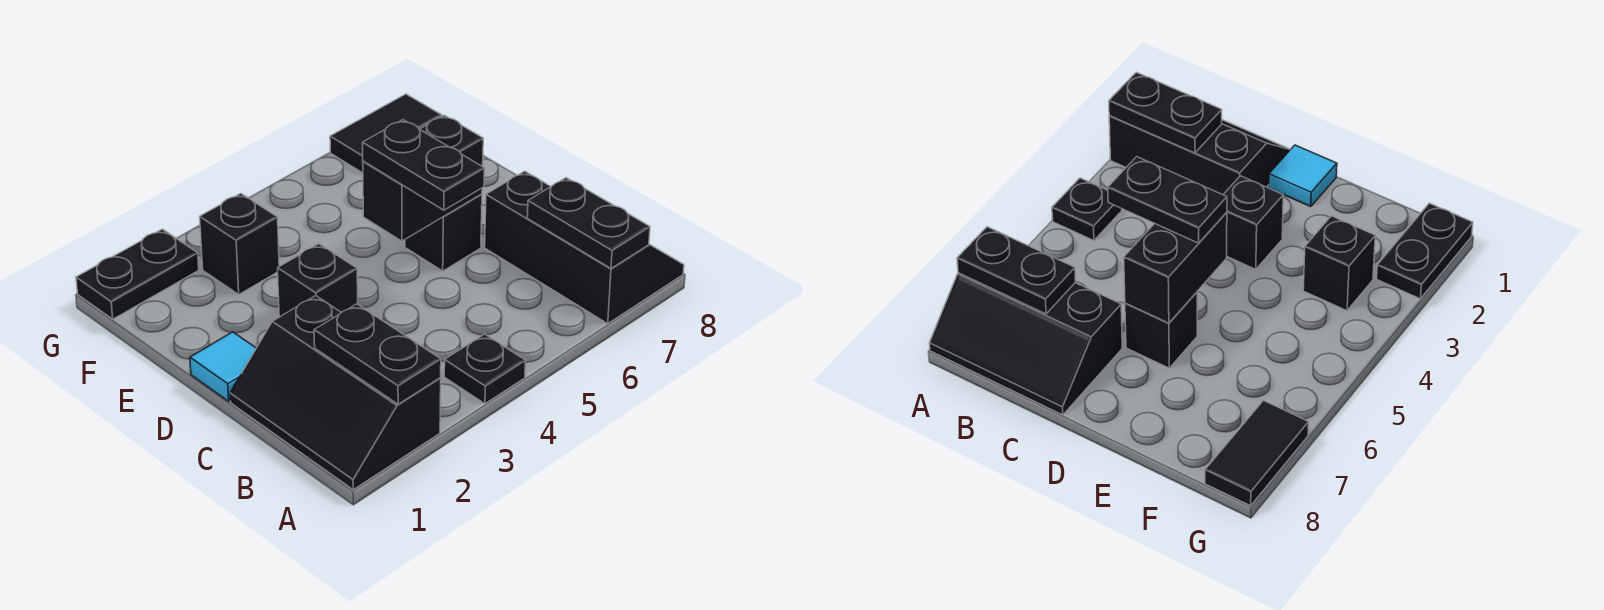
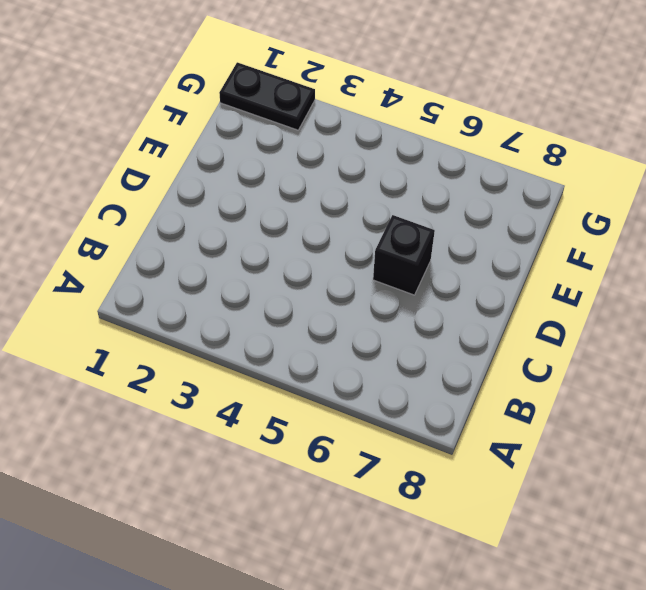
none -> black 2x3 slope [230,296,441,490]
none -> black 1x1 plate [444,334,526,404]
none -> black 2x3 slope [485,171,684,323]

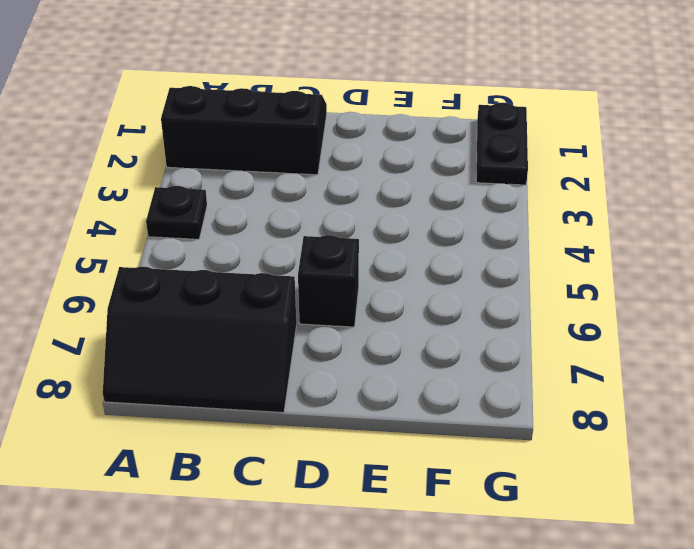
none -> cyan 1x1 tile [190,332,256,401]
none -> black 1x1 brick [278,244,358,317]
none -> black 1x1 brick [200,194,279,294]

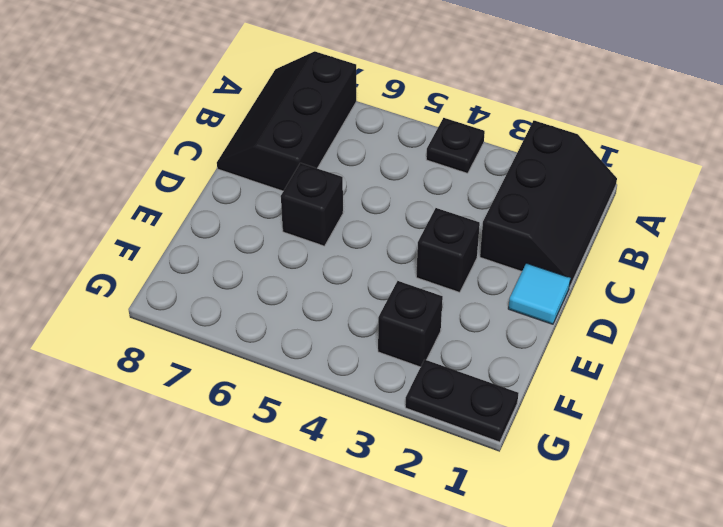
none -> black 1x2 tile [330,94,442,173]
none -> black 1x2 plate [314,304,441,404]
none -> black 1x2 plate [527,178,650,268]

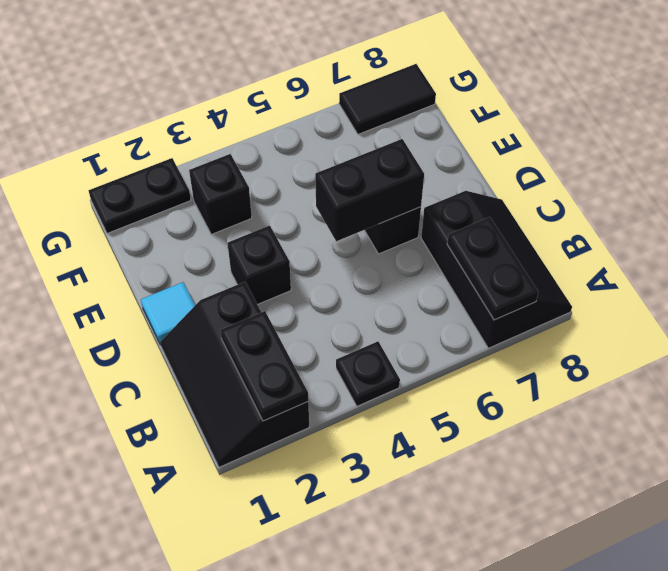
none -> black 1x2 plate [363,120,485,210]

